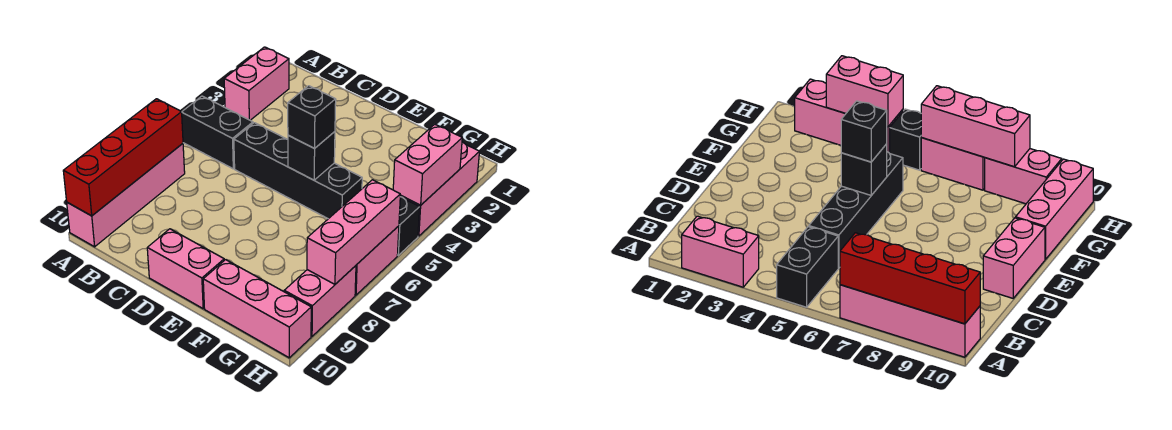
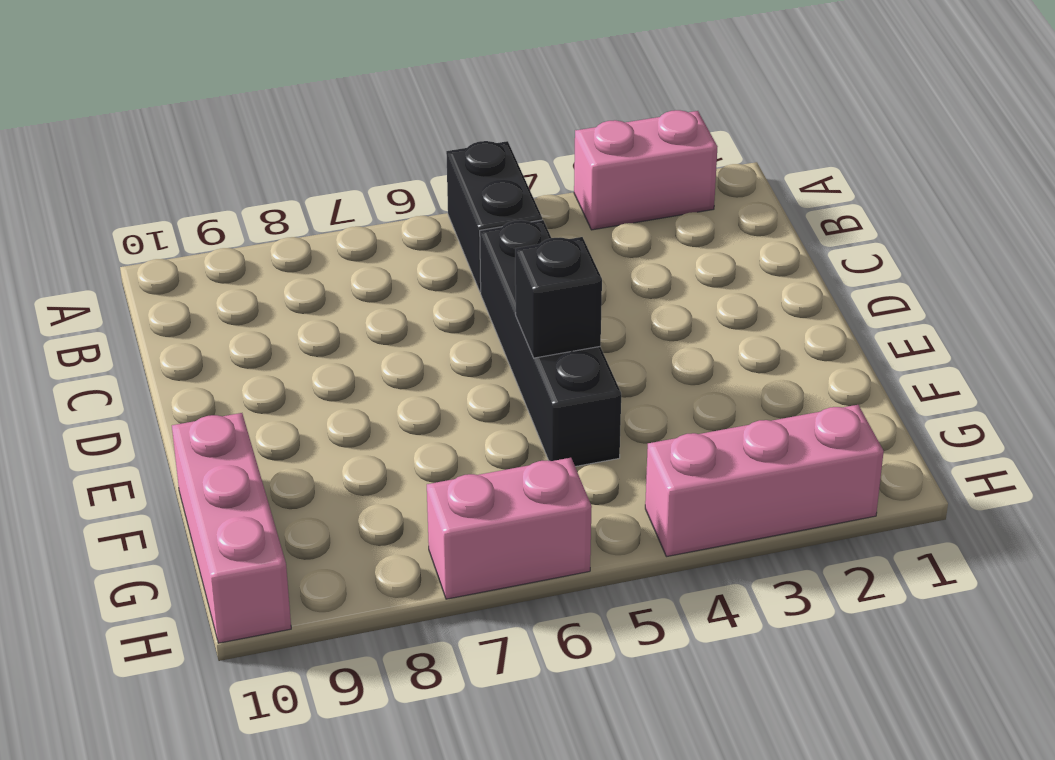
none -> pink 1x4 brick [67,144,185,247]
none -> pink 1x2 brick [147,229,224,309]
none -> black 1x1 brick [397,197,420,255]

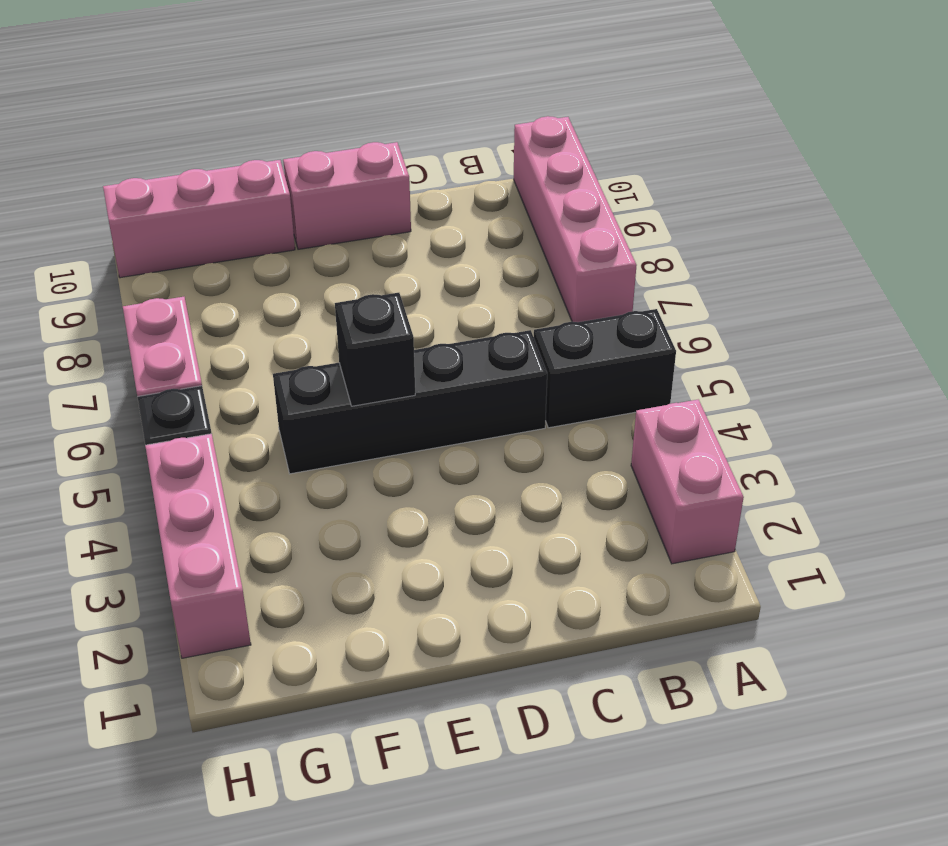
none -> pink 1x2 brick [284,266,356,336]
none -> red 1x4 brick [63,99,183,216]
none -> pink 1x2 brick [393,124,462,205]

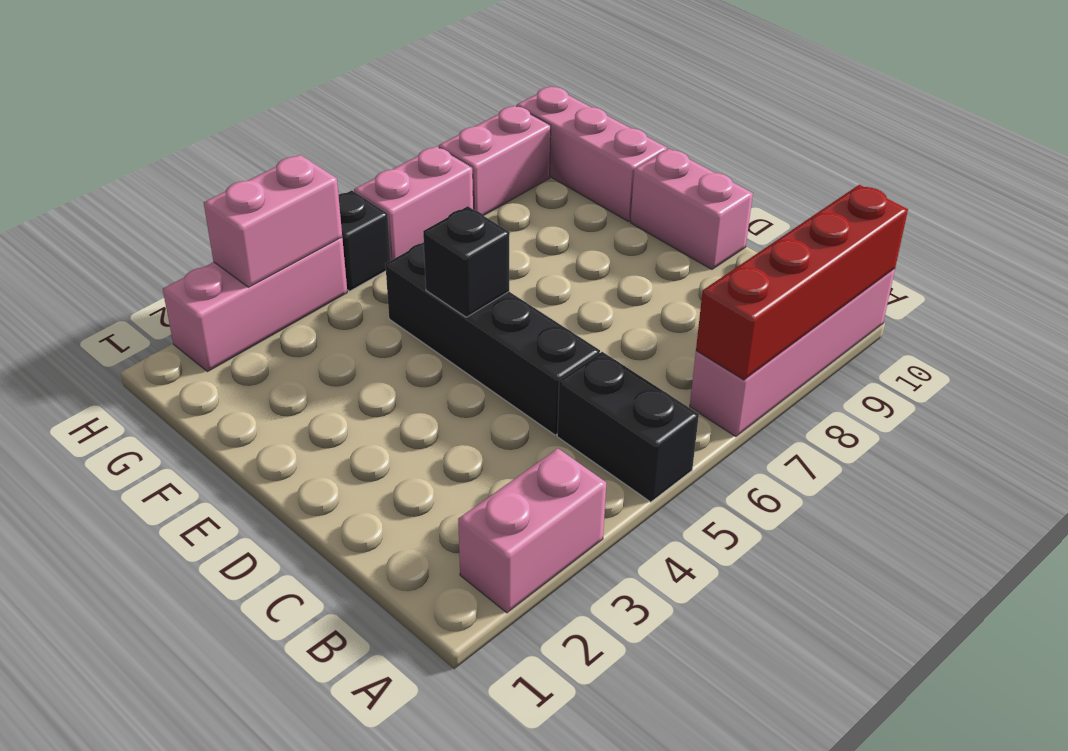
none -> pink 1x3 brick [307,180,400,284]
none -> black 1x1 brick [288,86,336,148]

